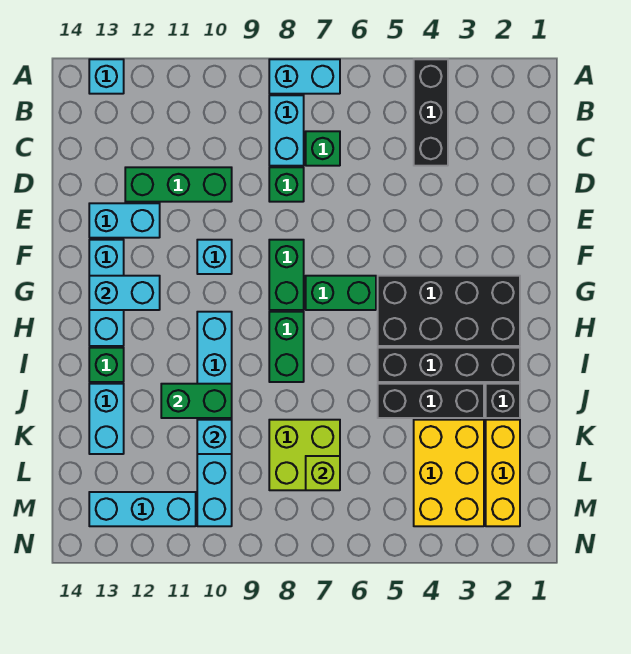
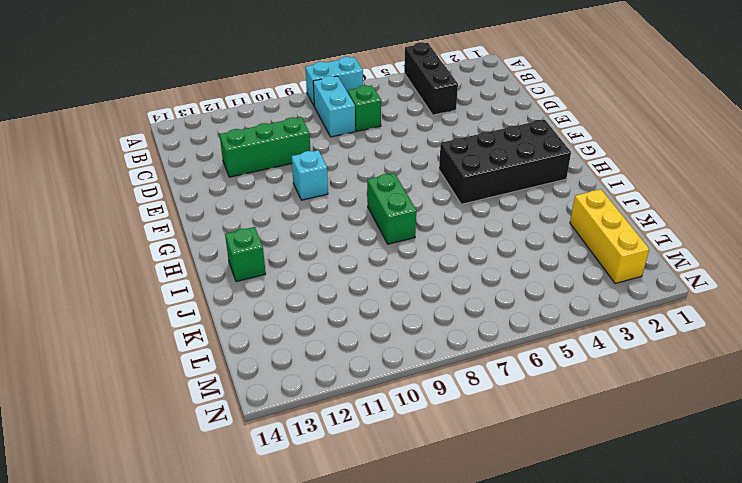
none -> cyan 1x1 brick [89,59,124,94]
none -> green 1x1 brick [269,167,304,202]
none -> cyan 1x2 brick [89,203,160,238]

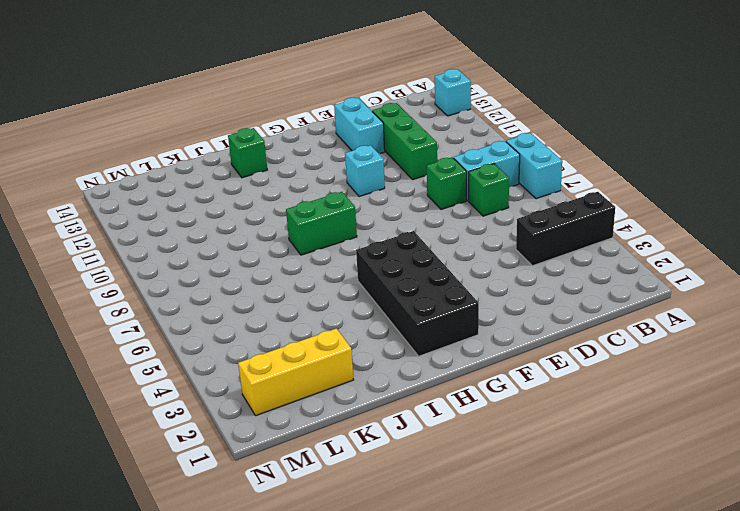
none -> green 1x2 brick [269,240,304,310]
none -> cyan 1x3 brick [89,240,124,346]
none -> green 1x2 brick [306,276,376,310]

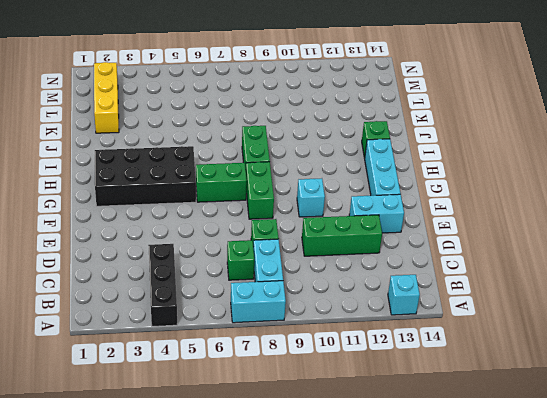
none -> cyan 1x6 brick [197,312,232,526]
none -> black 1x4 brick [378,348,520,382]
none -> black 1x1 brick [486,384,520,418]

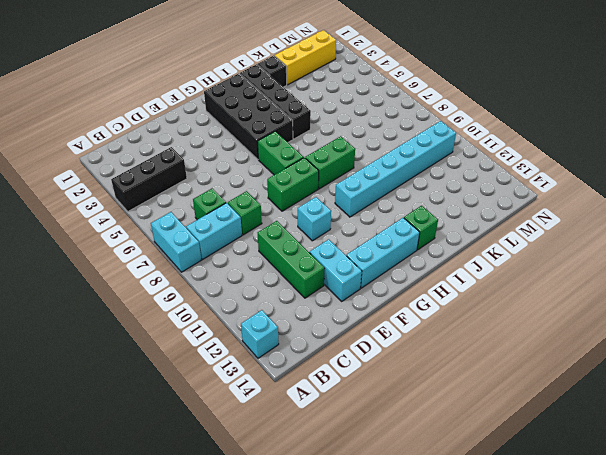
none -> black 1x3 brick [378,384,484,418]
none -> cyan 1x2 brick [89,384,124,454]
none -> yellow 2x3 brick [414,420,484,526]

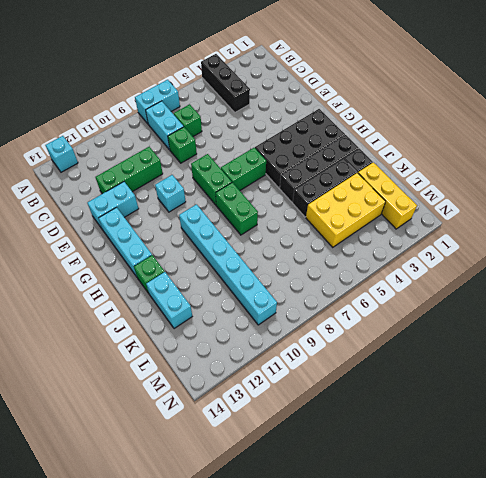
yellow 2x3 brick [306,173,386,247] -> yellow 2x3 brick turned to [414,420,484,526]
none -> lime 2x2 brick [269,420,340,490]
none -> cyan 1x3 brick [89,492,196,526]
none -> cyan 1x2 brick [89,276,160,310]

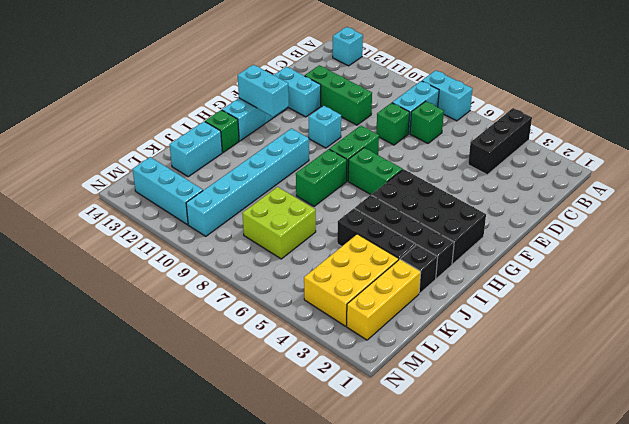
none -> green 1x2 brick [161,384,232,418]
none -> cyan 1x1 brick [197,420,232,454]
none -> lime 1x1 brick [306,456,340,490]

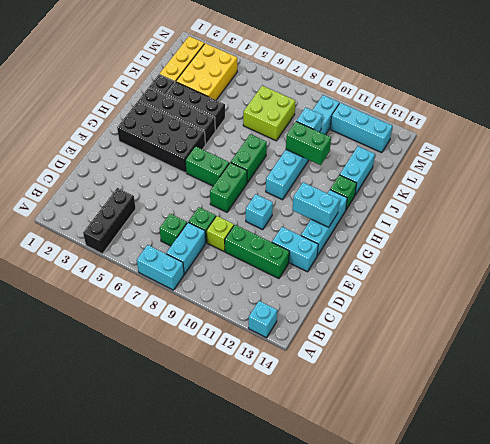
lime 1x1 brick [207,216,234,251] -> lime 1x1 brick moved to [306,456,340,490]

